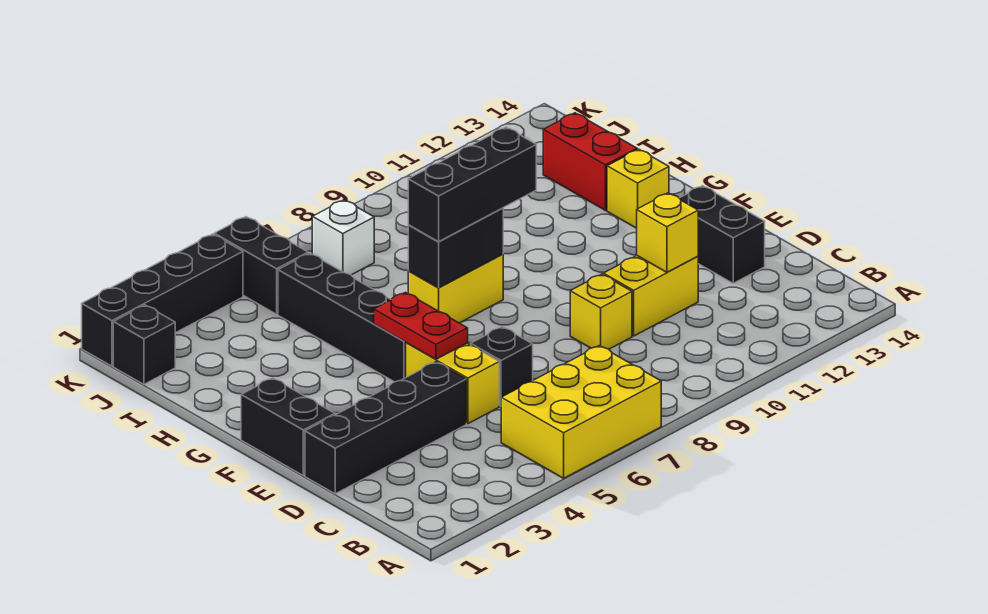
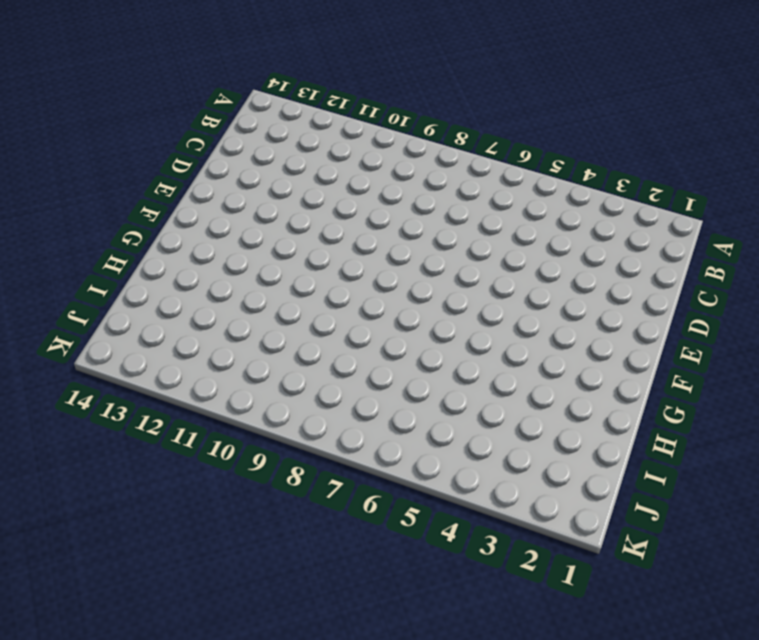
none -> yellow 2x3 brick [501,346,661,478]
none -> black 1x4 brick [305,362,466,494]
none -> yellow 1x2 brick [406,343,499,424]

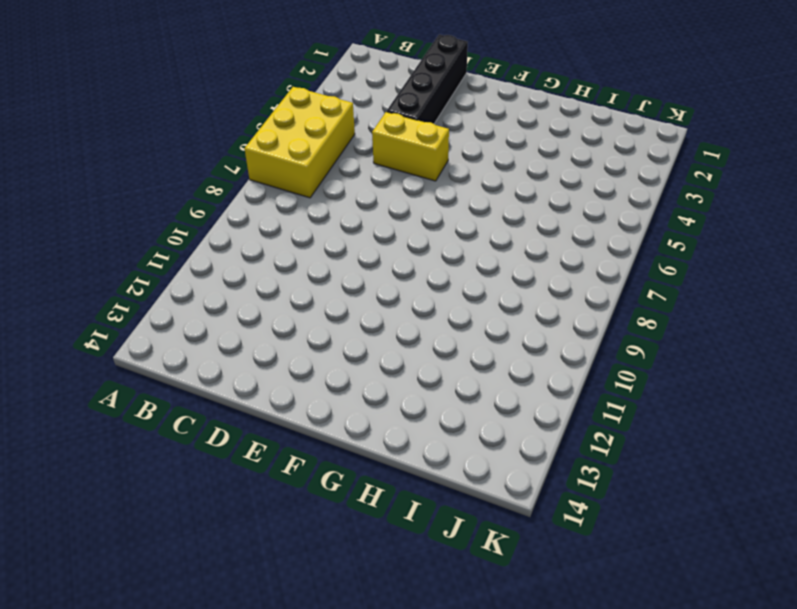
none -> black 1x1 brick [471,327,533,406]
none -> yellow 1x1 brick [570,274,632,349]
none -> yellow 1x2 brick [603,256,698,336]

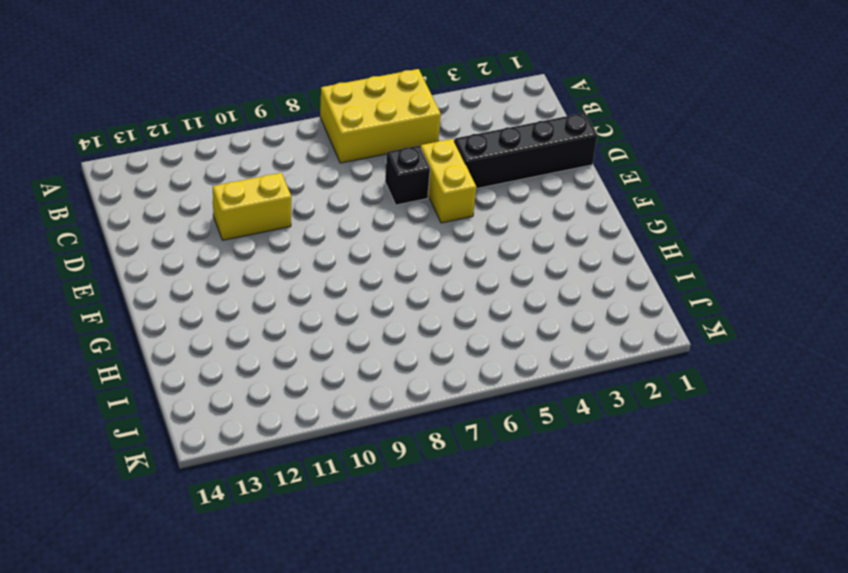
none -> yellow 1x1 brick [570,274,632,349]
none -> black 1x2 brick [680,186,765,283]
none -> black 1x2 brick [241,378,335,476]

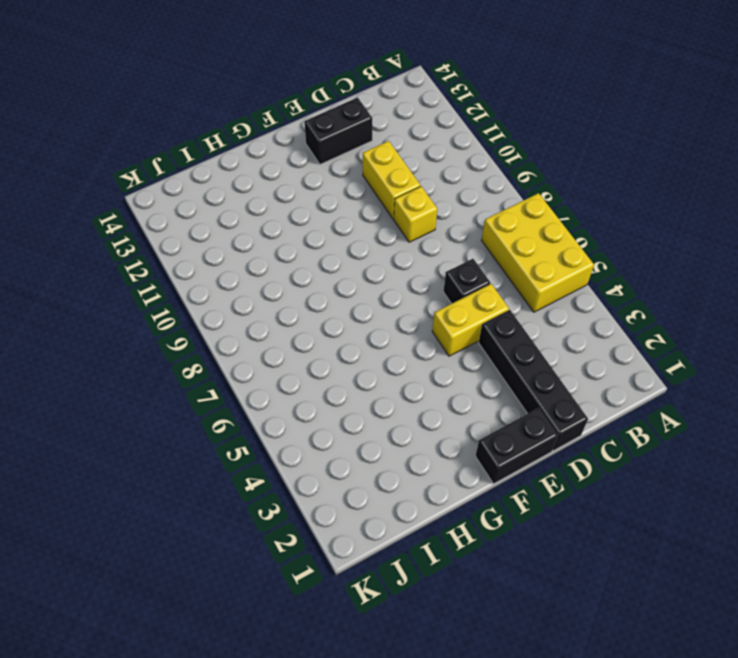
none -> black 1x4 brick [278,253,406,382]
none -> yellow 1x2 brick [408,254,503,323]
none -> yellow 1x1 brick [607,149,669,228]

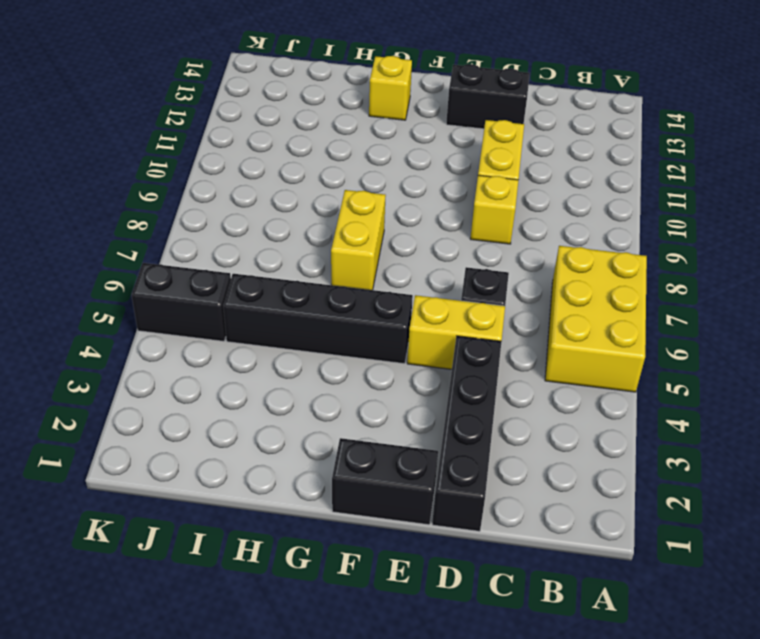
none -> red 1x2 brick [543,113,637,210]
none -> black 1x1 brick [113,305,175,384]
none -> white 1x1 brick [312,200,374,275]

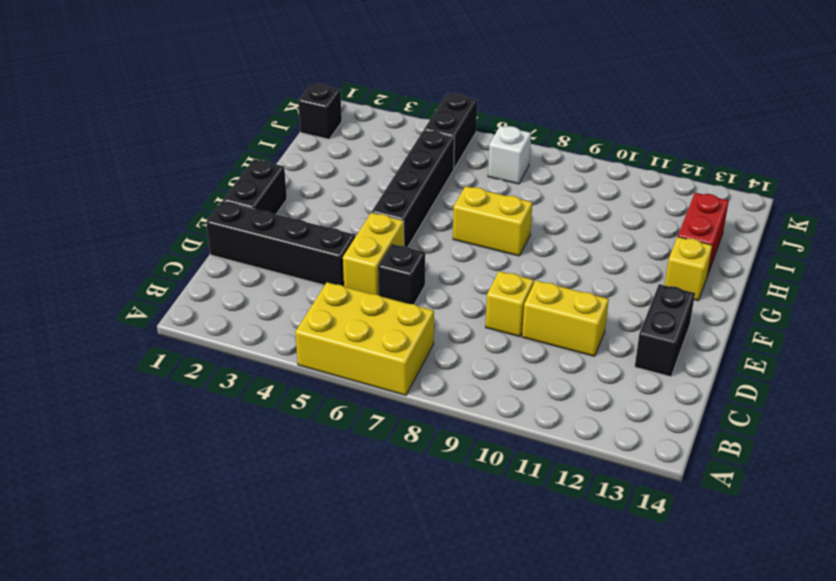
none -> black 1x4 brick [82,234,243,366]
none -> yellow 1x1 brick [637,193,698,272]
none -> red 1x2 plate [374,292,468,359]

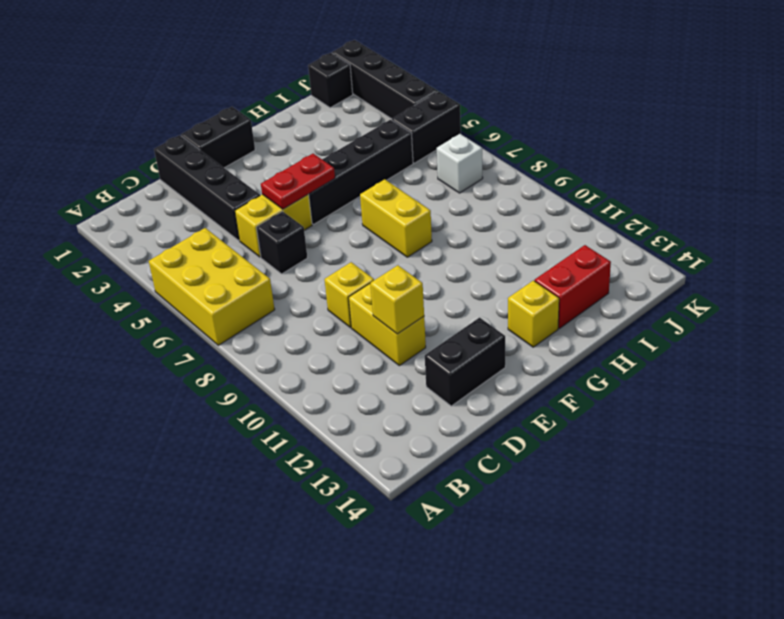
none -> black 1x2 brick [408,208,503,288]
none -> black 1x3 brick [408,127,536,242]

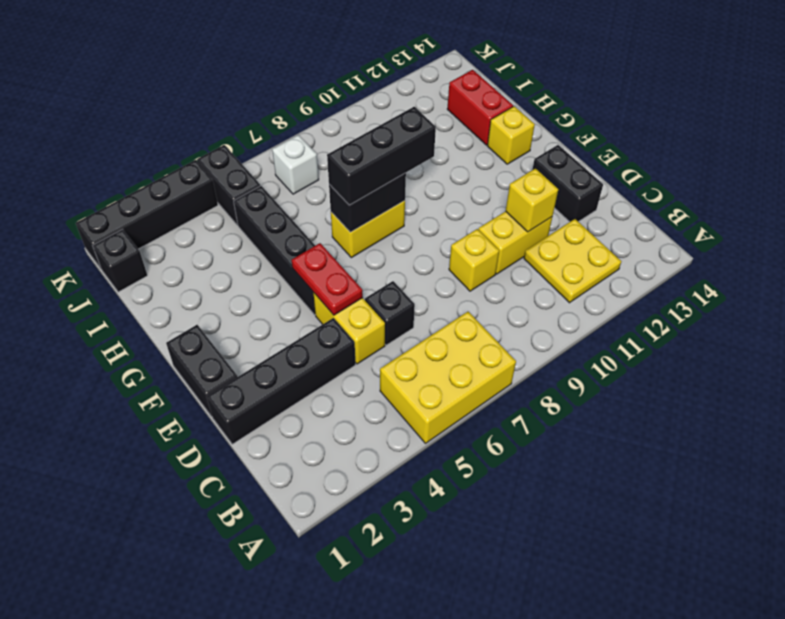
yellow 2x2 plate [524,219,621,303] -> none

